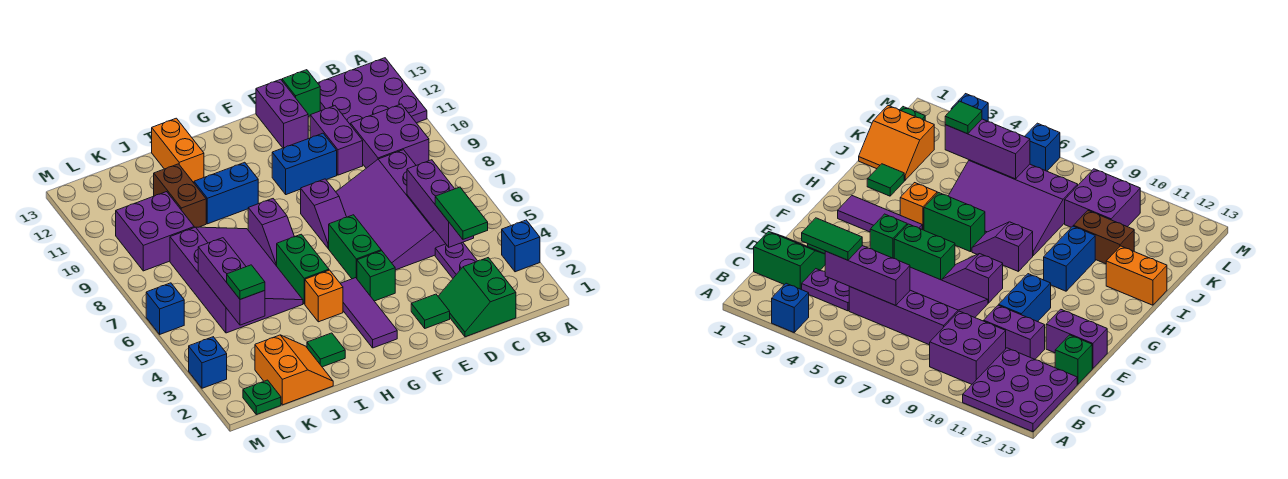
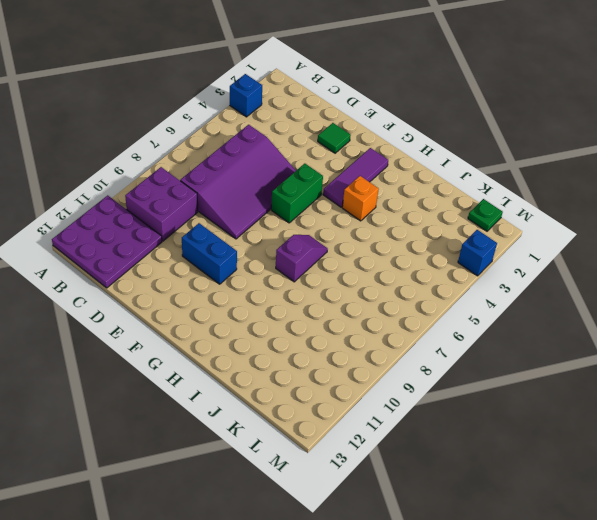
none -> green 2x2 slope [438,258,516,337]
none -> purple 1x2 plate [435,242,477,278]
none -> purple 1x2 brick [310,106,363,175]
none -> green 1x1 brick [282,70,320,117]

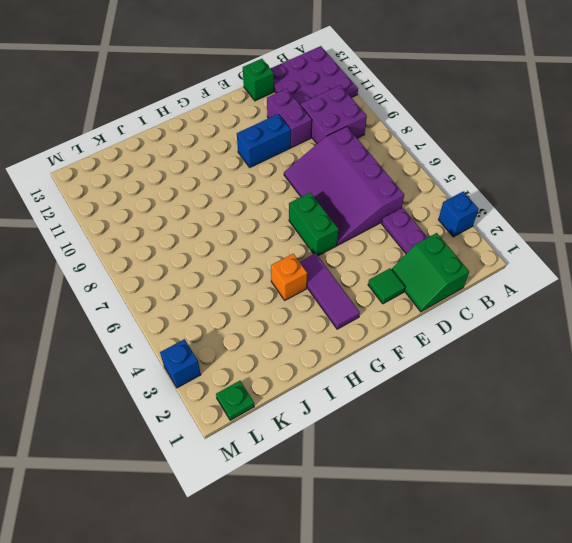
none -> purple 1x2 brick [256,79,308,148]
none -> green 1x1 brick [357,251,395,301]
none -> purple 1x2 slope [301,179,346,249]
none -> green 1x2 brick [277,234,329,304]

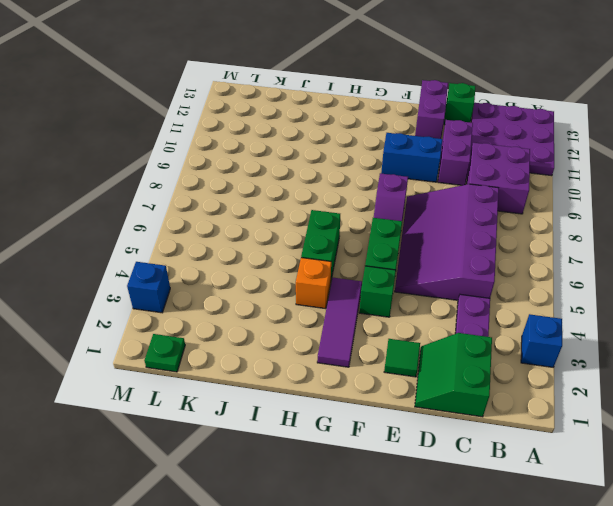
none -> purple 1x2 slope [248,199,294,266]
none -> blue 1x2 brick [194,162,258,224]
none -> green 1x1 tile [307,333,345,367]
none -> purple 3x4 slope [170,227,303,333]

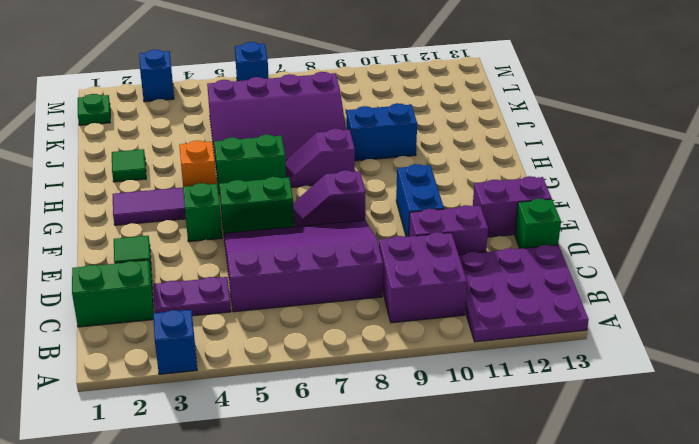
blue 1x2 brick [347,103,417,161] -> blue 1x2 brick turned to [194,162,258,224]
none -> orange 1x2 brick [152,118,204,183]
none -> orange 2x2 slope [255,335,333,405]
none -> brown 1x2 brick [154,164,206,227]
none -> purple 2x2 brick [116,192,194,271]

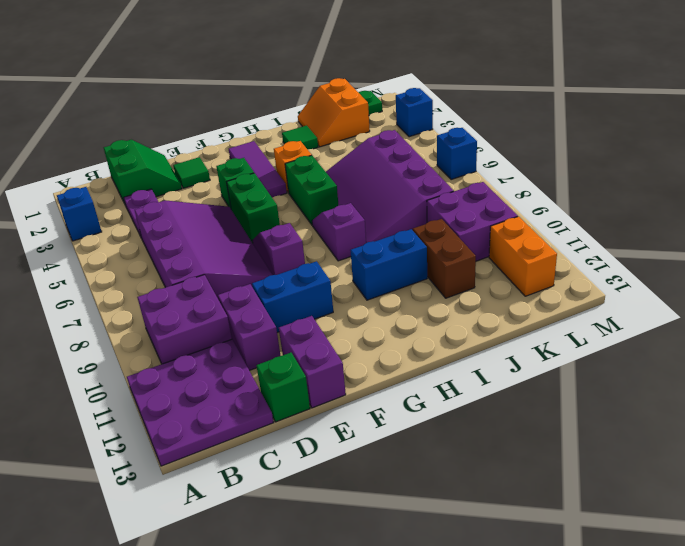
orange 1x2 brick [489,216,557,296] -> orange 1x2 brick moved to [152,118,204,183]
none -> purple 1x3 brick [407,160,474,247]
none -> purple 1x3 brick [198,238,265,325]
none -> green 1x2 tile [435,187,488,239]
none -> green 1x1 tile [227,265,265,299]

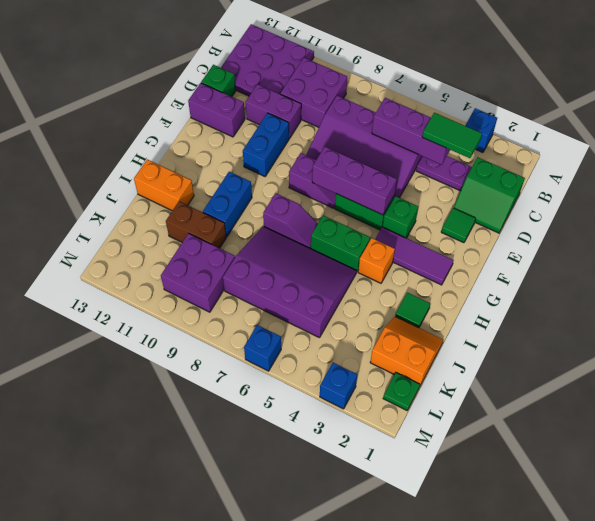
purple 1x3 brick [312,147,397,215] -> purple 1x3 brick moved to [198,238,265,325]
none -> green 1x1 tile [227,265,265,299]

